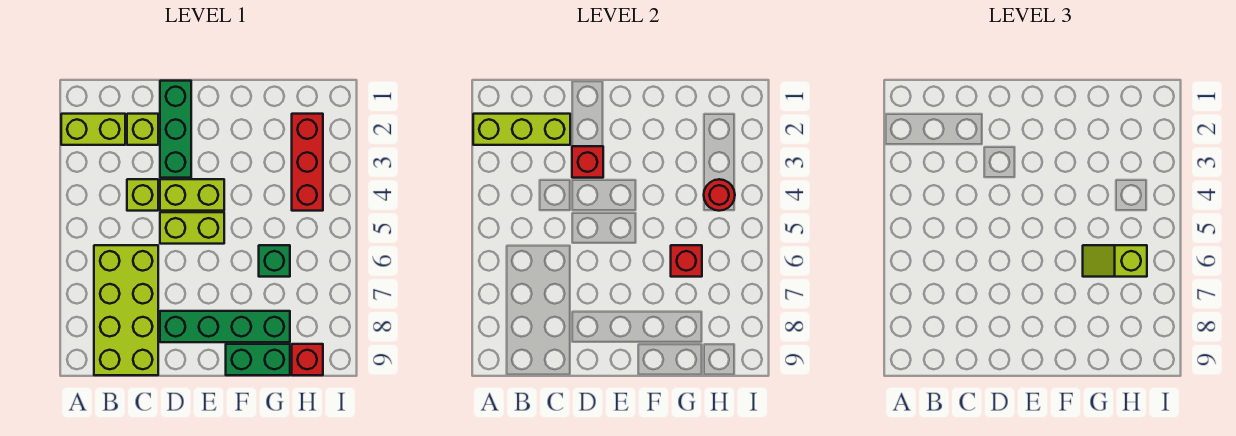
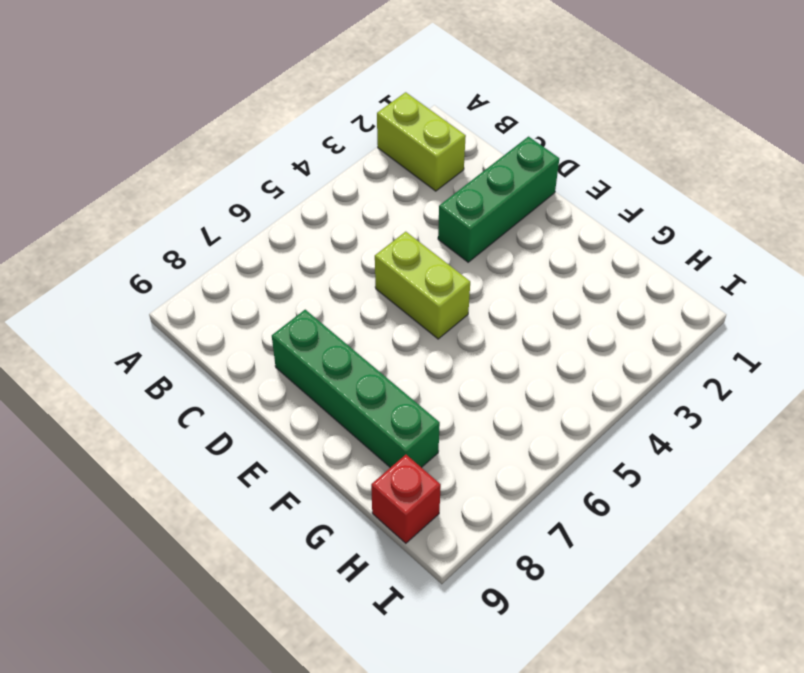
none -> lime 2x4 brick [94,245,158,375]
none -> lime 1x1 brick [127,114,158,145]
none -> lime 1x1 brick [127,179,158,211]

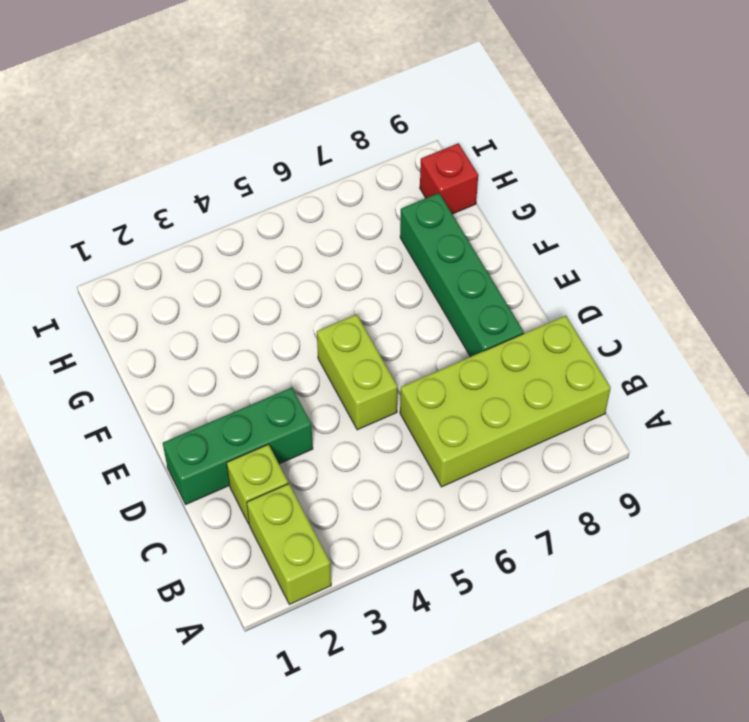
none -> lime 1x1 brick [127,179,158,211]
none -> lime 1x2 brick [160,179,224,211]
none -> green 1x2 brick [226,344,290,375]

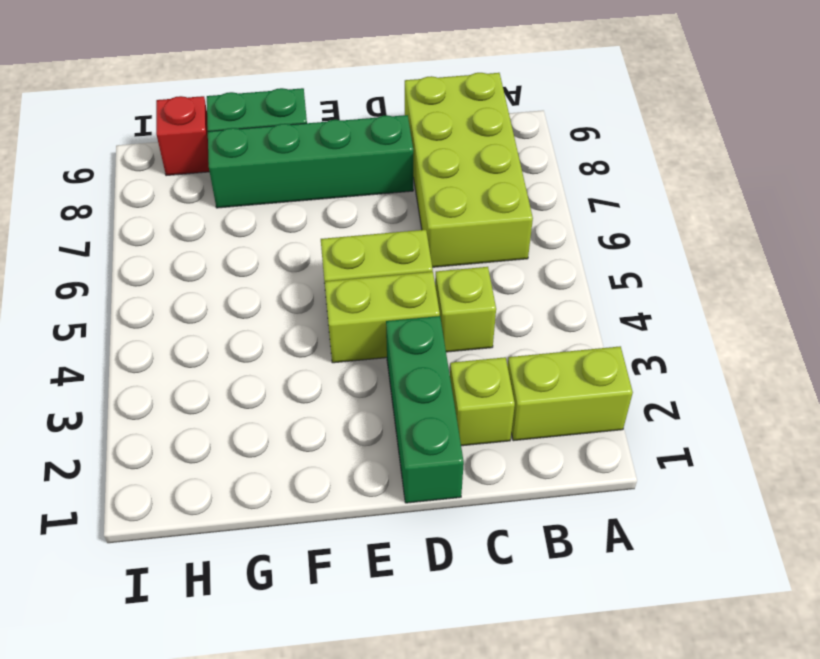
none -> green 1x1 brick [259,245,290,277]
none -> red 1x3 brick [292,114,323,211]
none -> lime 1x3 brick [473,114,570,145]

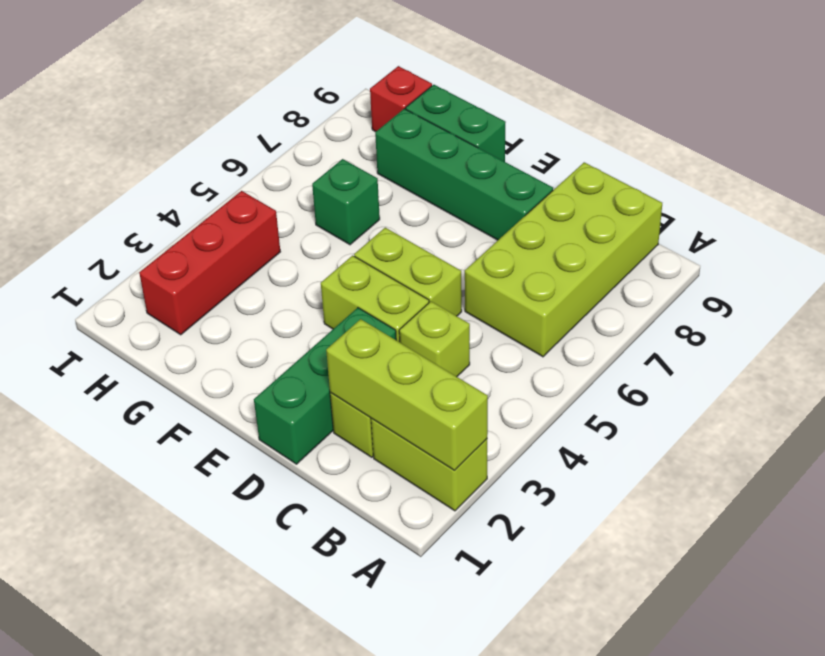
none -> red 1x1 brick [572,146,603,178]
none -> red 1x1 brick [671,245,702,277]
none -> red 1x1 round brick [704,179,735,211]

